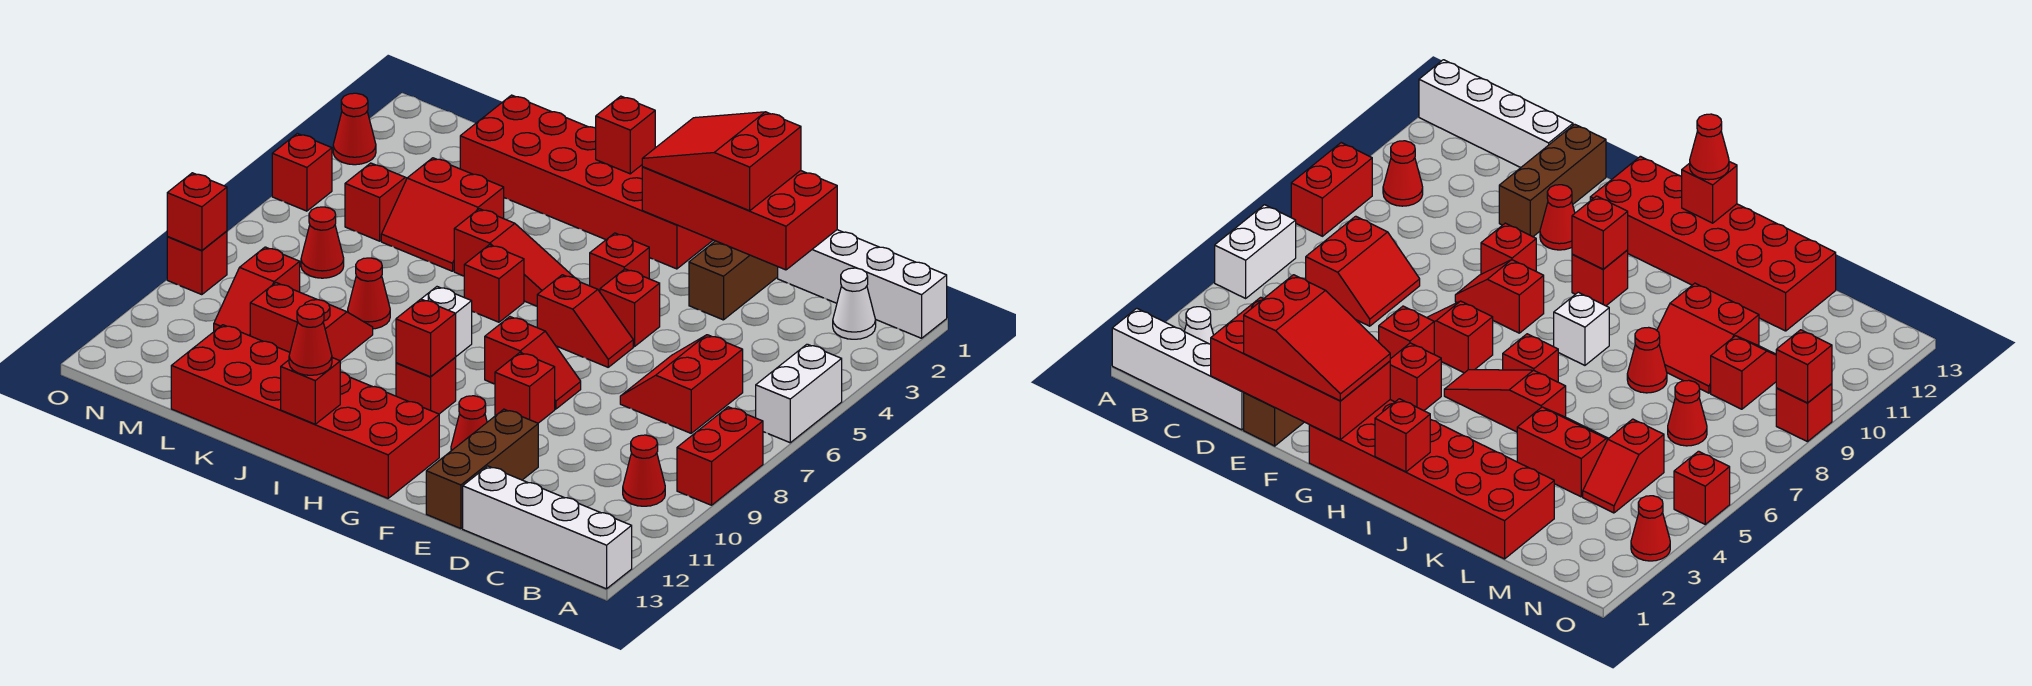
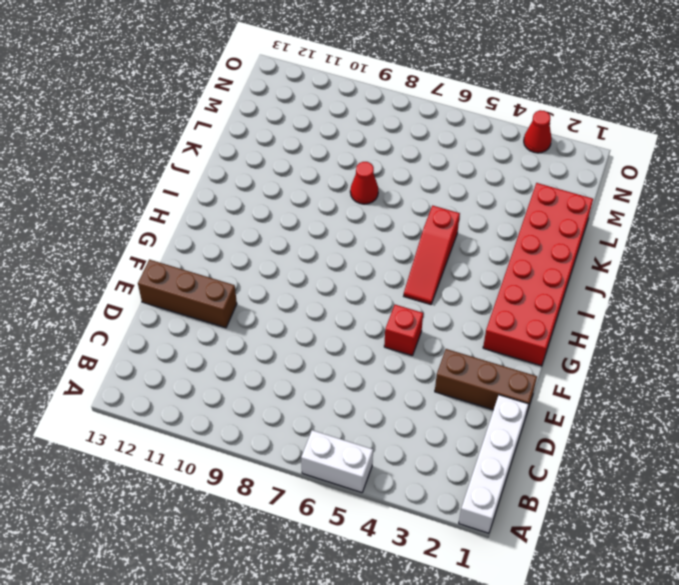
none -> red 1x2 brick [677,407,763,505]
none -> white 1x4 brick [463,466,632,589]
none -> white 1x1 cone [833,268,876,339]
none -> red 1x1 cone [623,435,665,506]

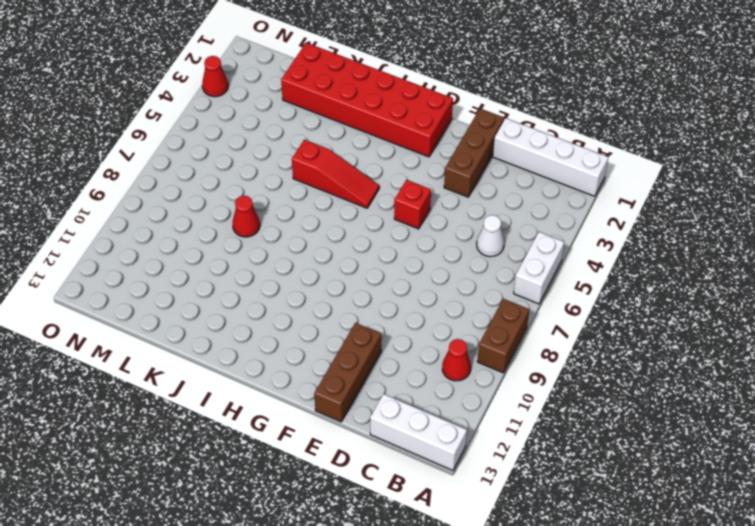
brown 1x2 brick [477,299,529,373] -> red 1x2 brick [677,407,763,505]
white 1x3 brick [370,394,467,470] -> white 1x4 brick [463,466,632,589]
white 1x1 cone [477,215,504,257] -> white 1x1 cone moved to [833,268,876,339]
none -> red 2x2 slope [620,335,743,433]
none -> red 1x2 slope [537,275,633,367]
none -> red 1x2 slope [485,317,581,409]
none -> red 1x1 brick [495,353,555,423]

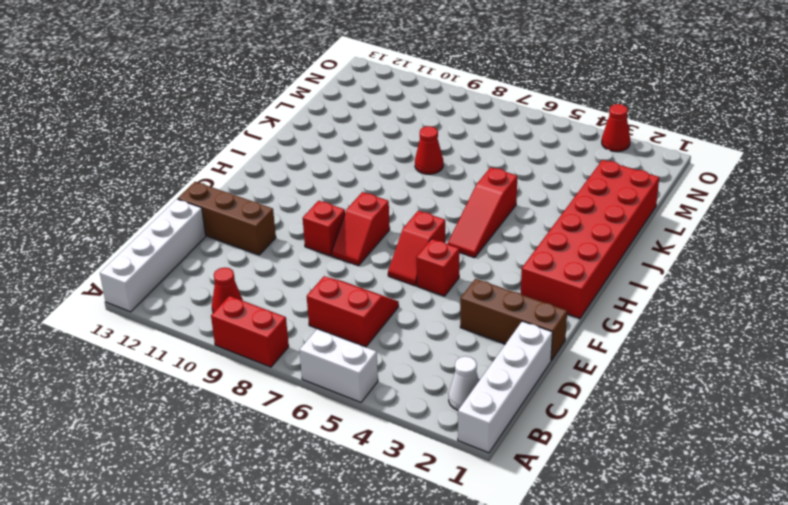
none -> red 1x1 cone [451,396,487,451]
none -> red 1x1 brick [590,233,649,292]
none -> red 2x6 brick [171,325,439,498]
none -> red 1x1 brick [396,358,456,414]

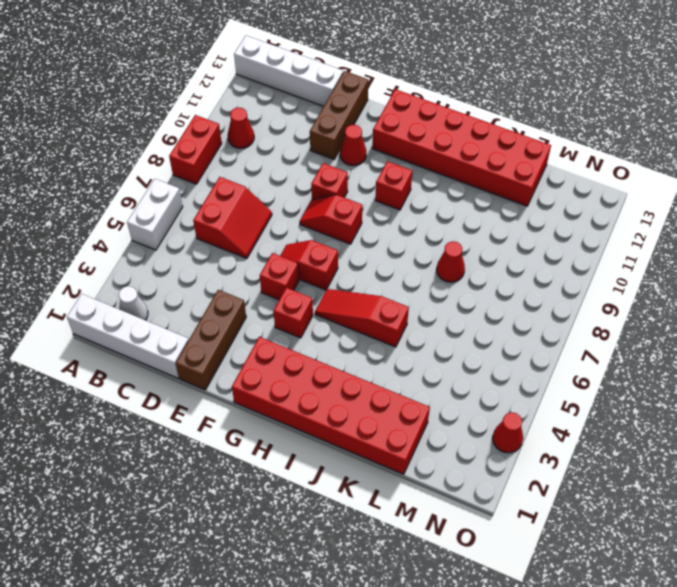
none -> red 1x1 brick [464,245,524,322]
none -> white 1x1 brick [422,287,472,356]
none -> red 2x2 slope [381,158,504,271]
none -> red 2x2 slope [250,283,373,361]

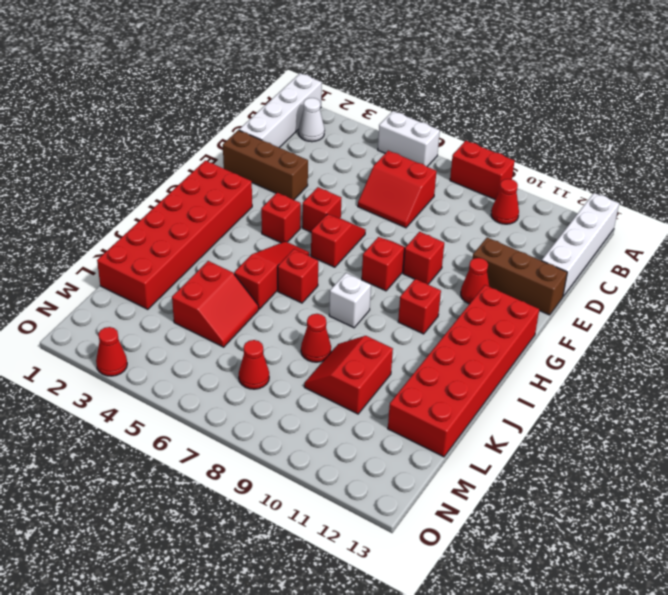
none -> red 1x2 slope [345,163,407,241]
none -> red 1x2 slope [214,247,300,336]
none -> red 1x1 brick [272,133,332,211]
none -> red 1x1 brick [167,231,227,295]

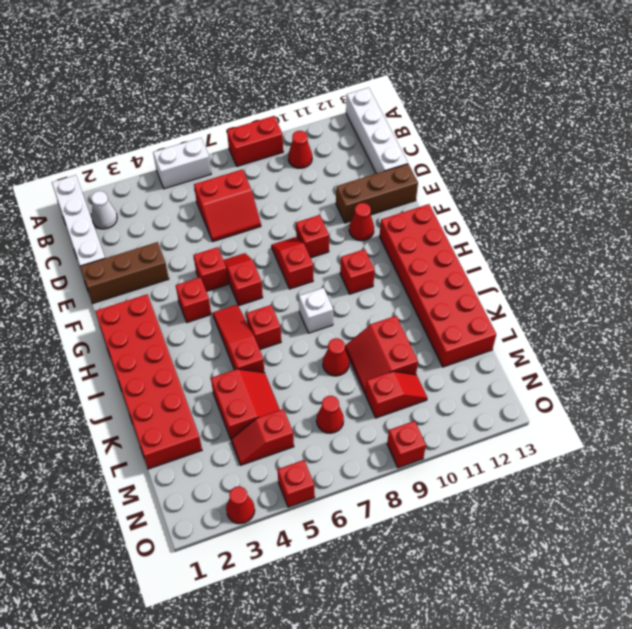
none -> red 2x4 brick [642,167,837,270]
none -> red 1x1 brick [396,299,456,377]
none -> red 1x1 brick [596,96,655,174]
none -> red 1x1 brick [281,358,340,424]

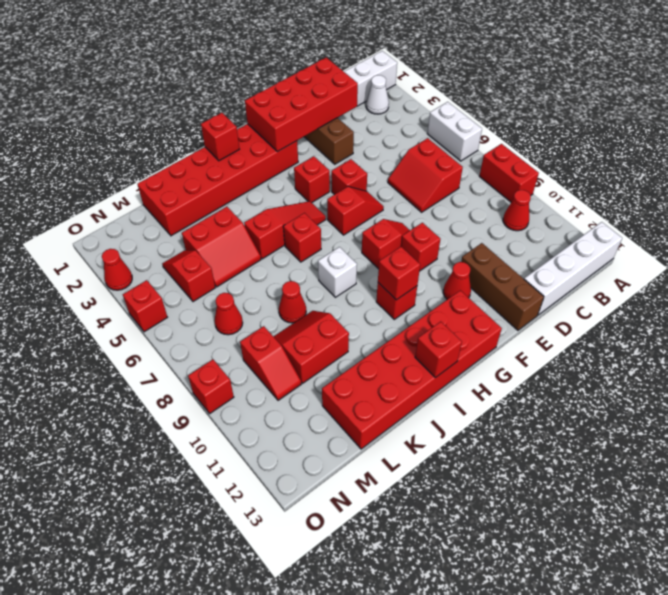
none -> red 1x1 brick [167,173,227,250]
none -> red 2x3 slope [642,112,801,211]
none -> red 1x1 cone [289,304,332,375]

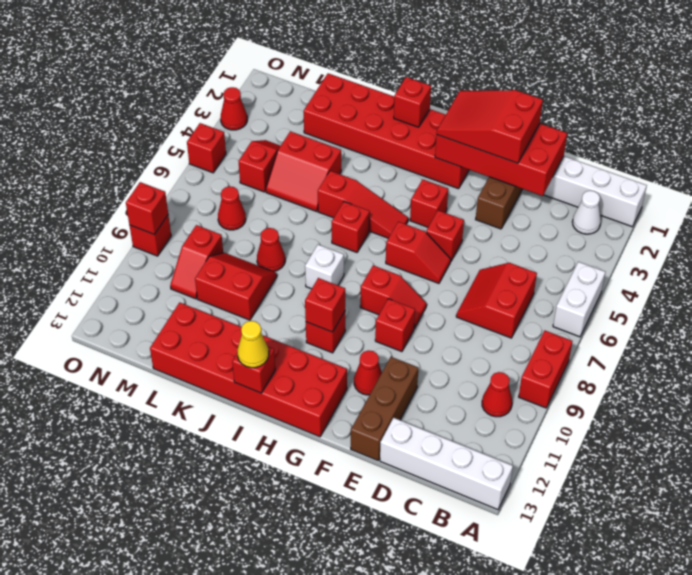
yellow 1x1 cone [237,321,269,368] -> red 1x1 cone [289,304,332,375]

